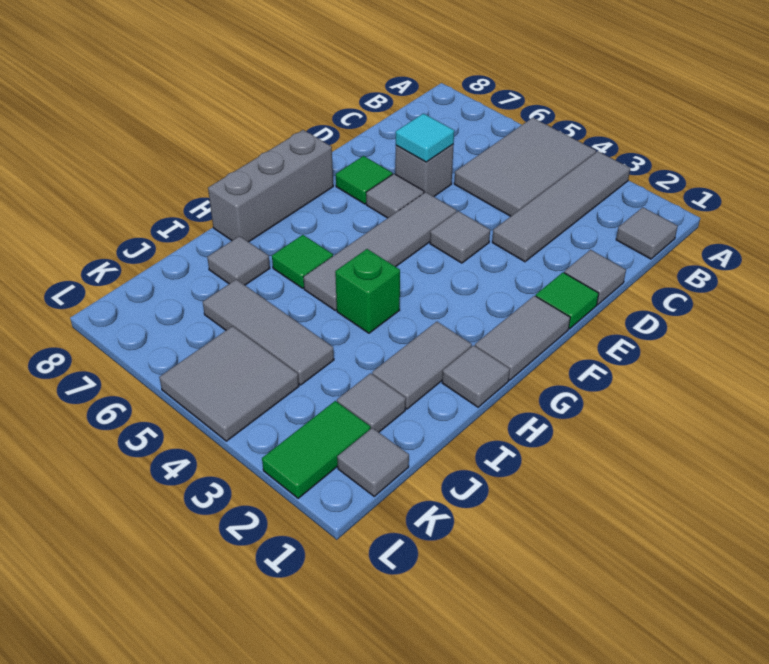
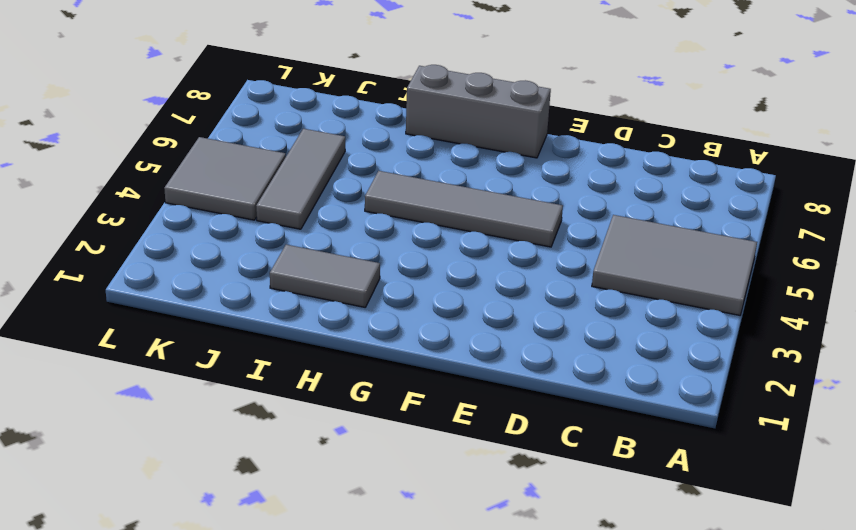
none -> grey 1x4 tile [492,151,630,262]
none -> grey 1x1 tile [616,207,678,259]
none -> grey 1x1 tile [564,250,626,305]

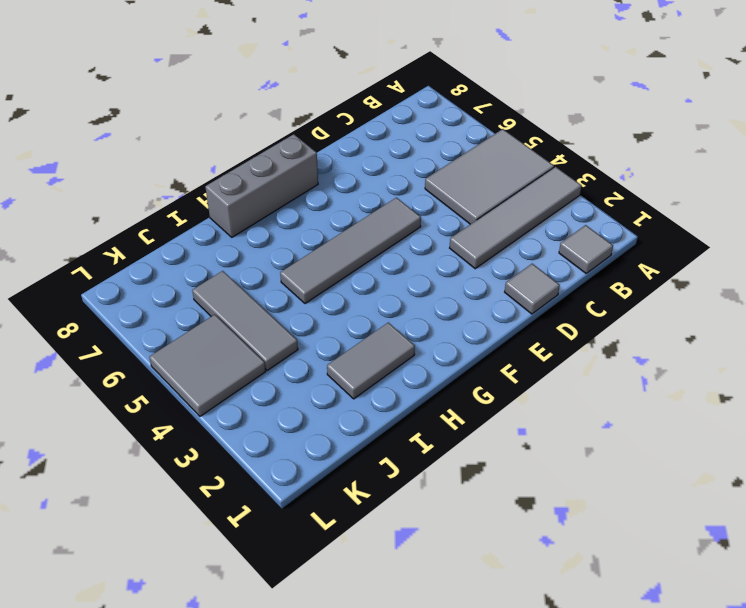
none -> grey 1x1 brick [395,144,454,197]
none -> green 1x1 tile [536,272,599,329]
none -> grey 1x1 tile [430,211,490,263]

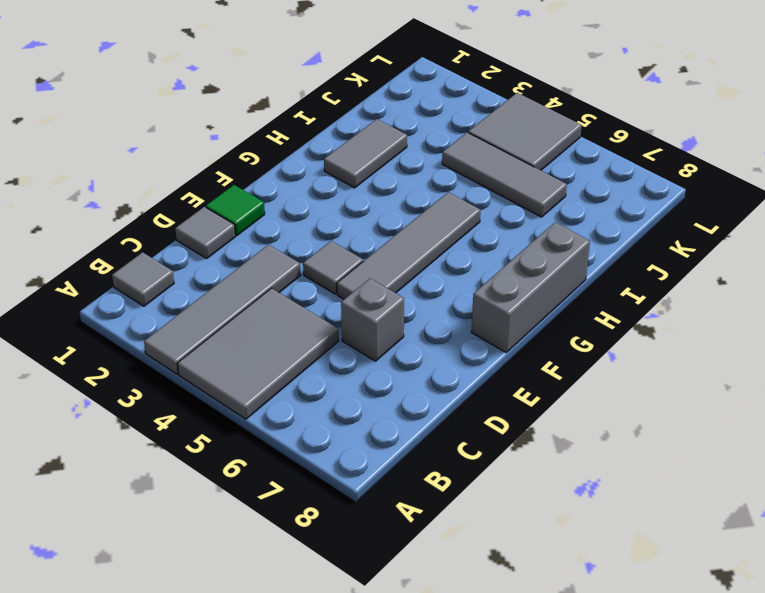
none -> grey 1x1 tile [366,174,424,218]
none -> green 1x1 tile [336,156,393,204]
none -> grey 1x2 tile [475,296,570,380]

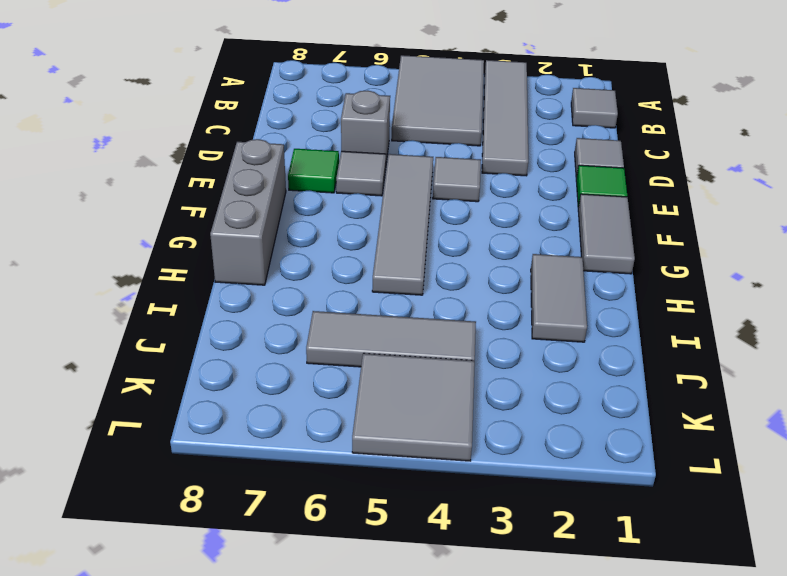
none -> grey 1x1 tile [442,345,510,407]
none -> green 1x1 brick [335,249,400,333]
none -> green 1x1 tile [272,235,333,288]

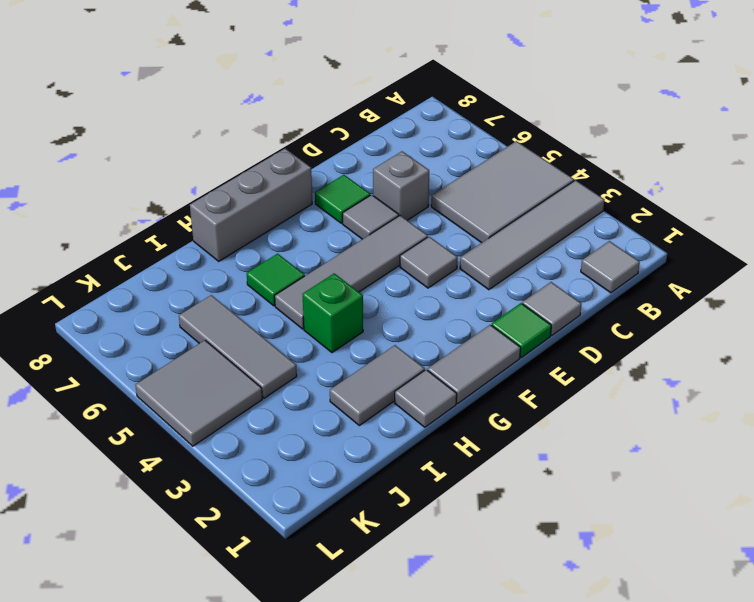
none -> grey 1x1 tile [207,236,270,285]
none -> grey 1x1 tile [337,373,406,432]
none -> grey 1x1 tile [337,428,409,496]

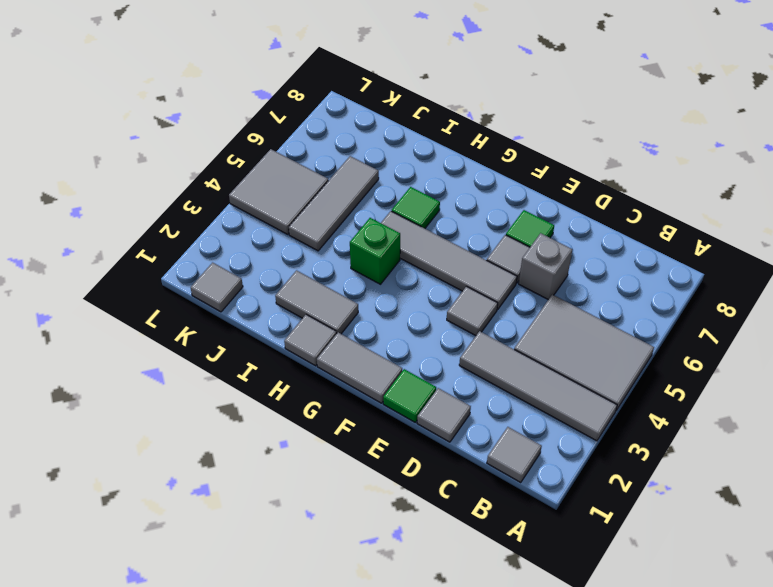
none -> grey 1x3 brick [208,130,333,242]
none -> grey 1x1 tile [207,236,270,285]
none -> grey 1x1 tile [337,373,406,432]

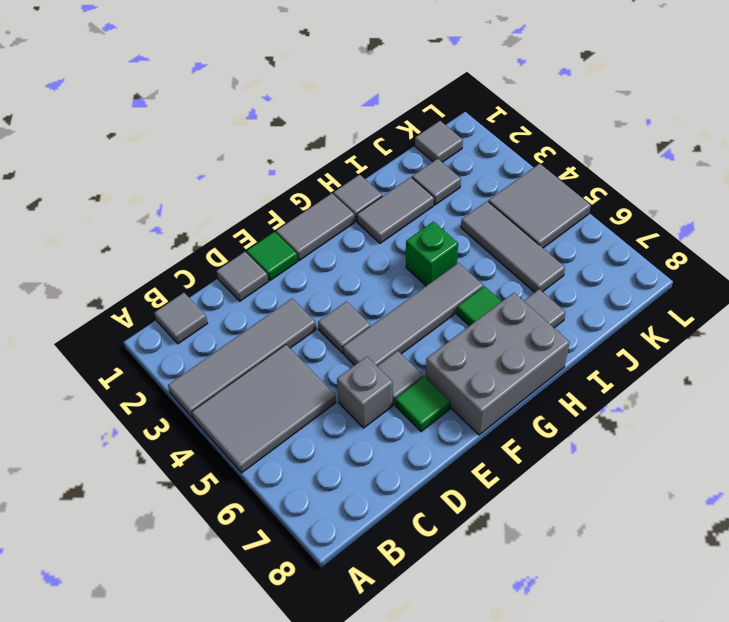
grey 2x3 brick [426,293,570,435] -> grey 1x3 brick [208,130,333,242]
none -> green 1x2 tile [262,401,371,498]
none -> cyan 1x1 tile [396,114,454,162]

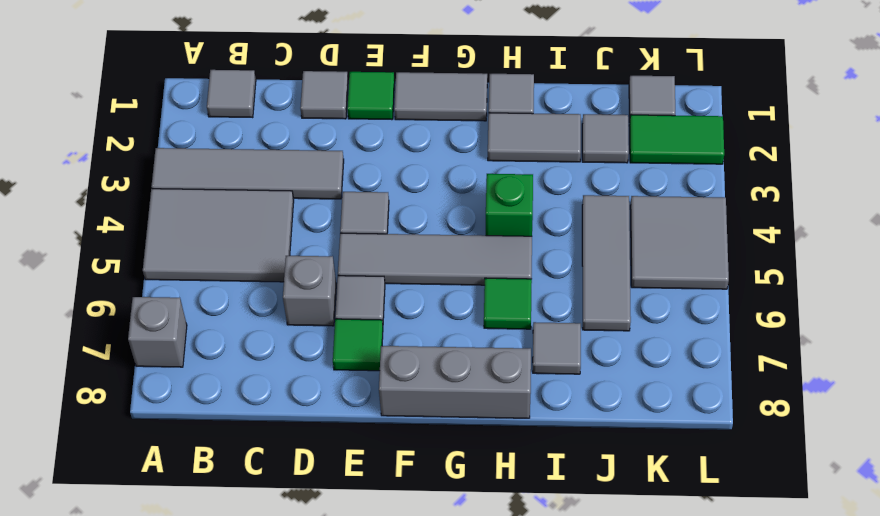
grey 1x1 brick [128,297,187,367] -> none
none -> cyan 1x1 tile [396,114,454,162]

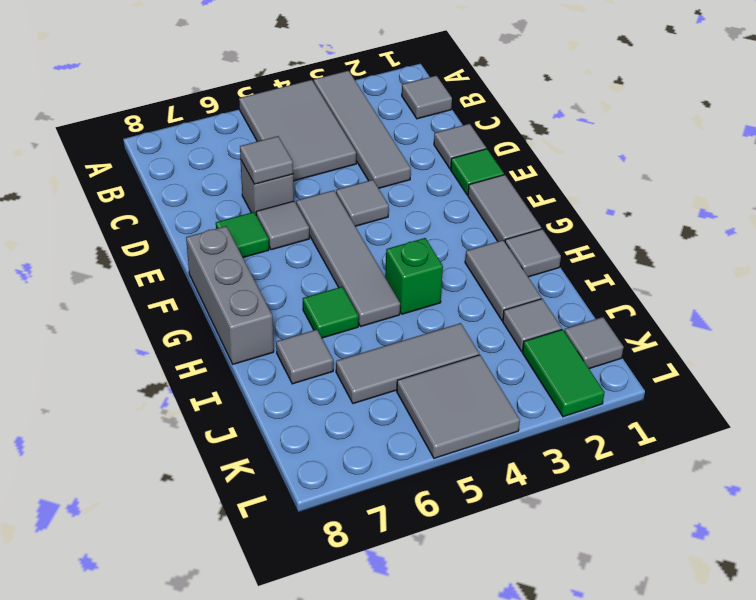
grey 1x1 tile [240,136,293,184] -> cyan 1x1 tile [396,114,454,162]

